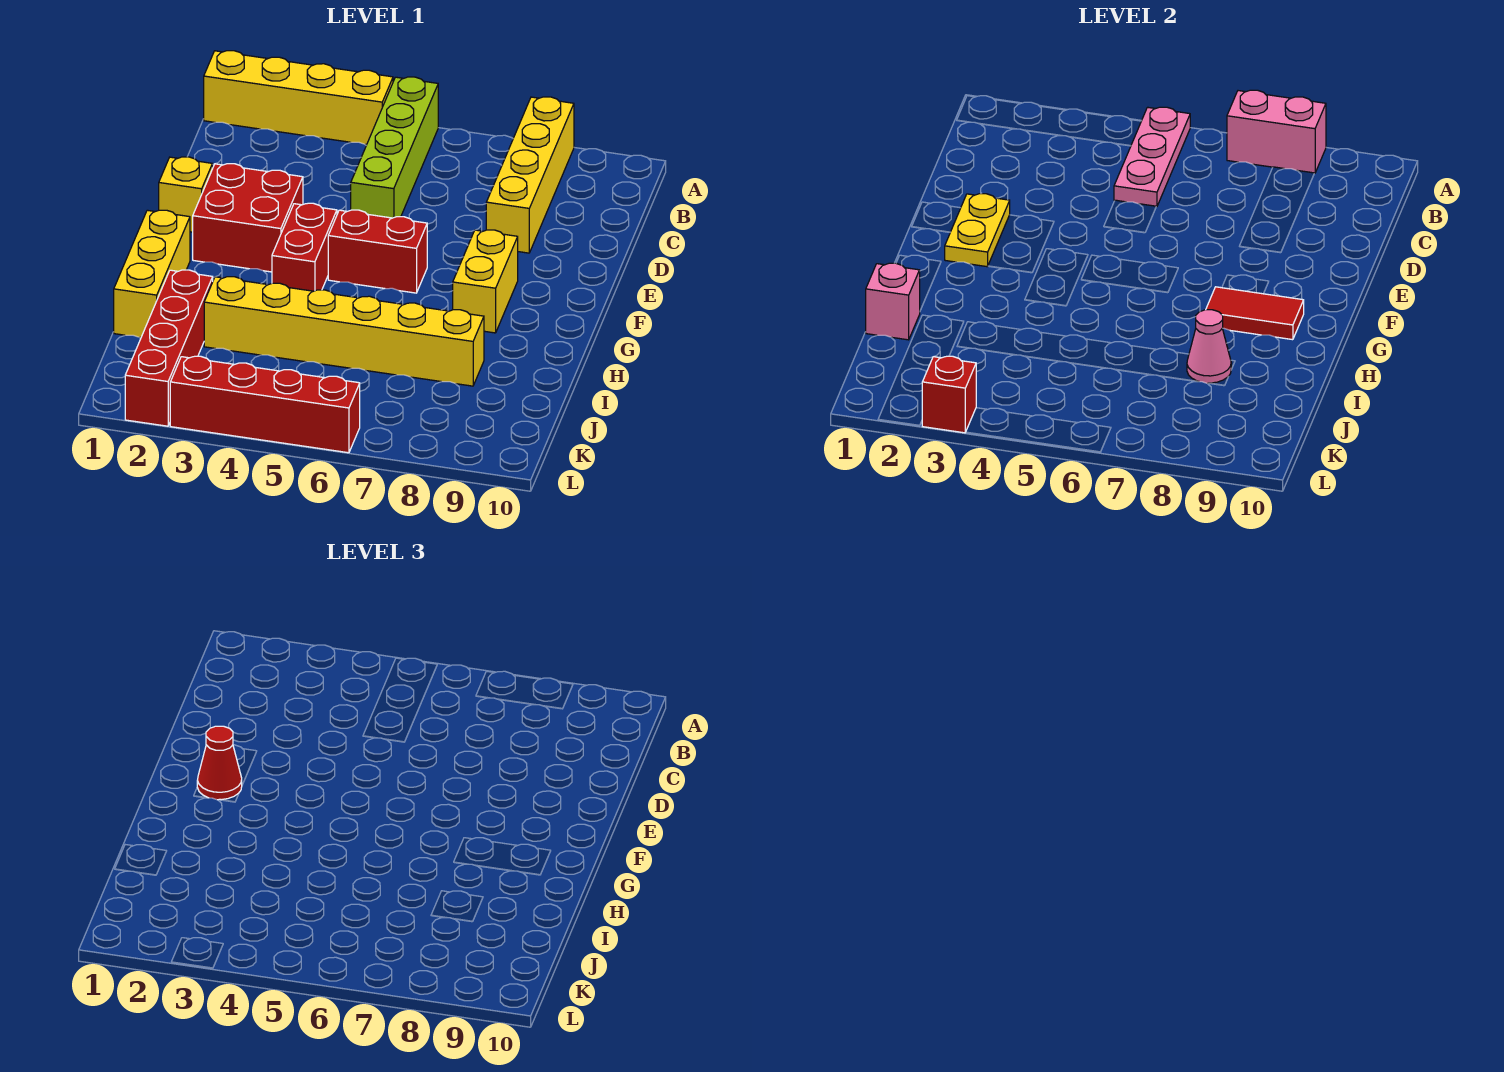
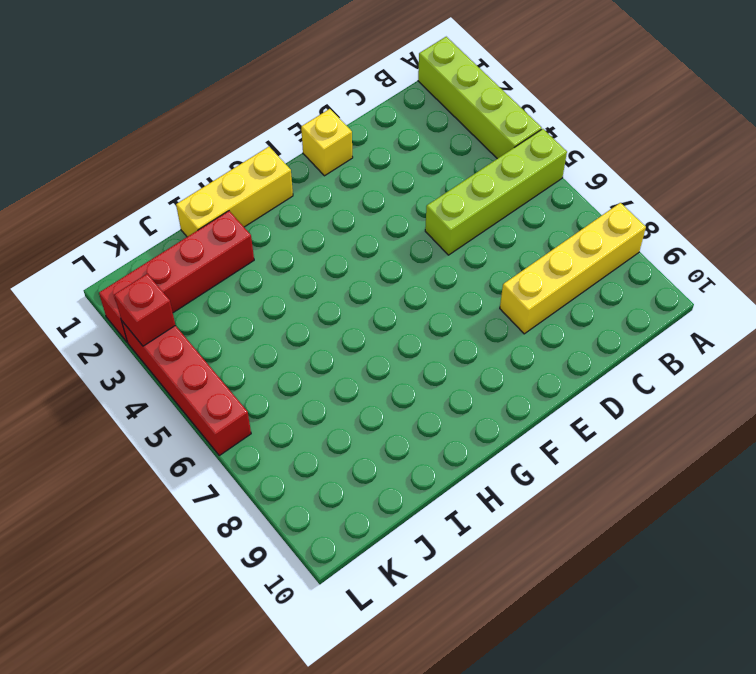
lime 1x4 brick [418,37,542,159] -> yellow 1x4 brick [204,51,393,145]
none -> red 2x2 brick [193,164,303,272]
none -> red 1x2 brick [272,203,337,291]
none -> red 1x2 brick [328,210,427,293]

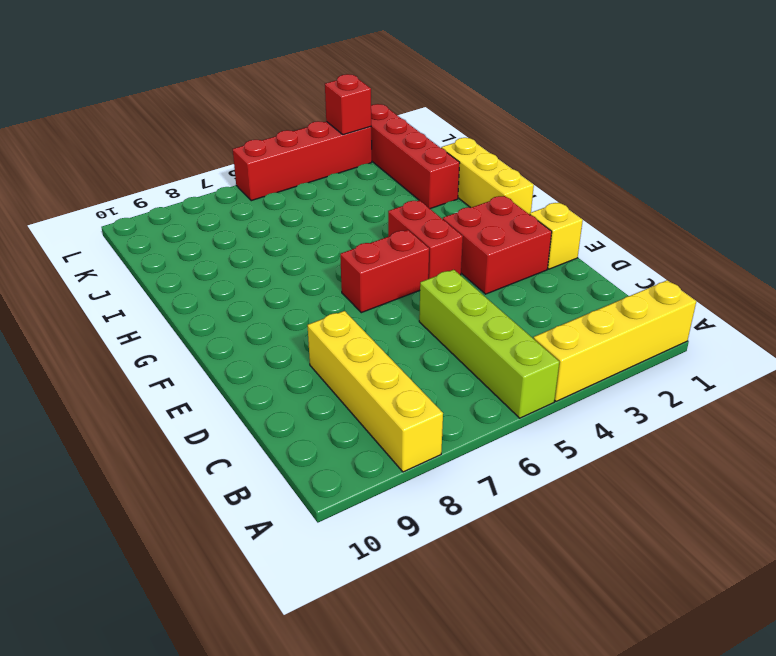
none -> yellow 1x2 brick [453,230,518,333]
none -> yellow 1x6 brick [204,277,484,386]
none -> pink 1x3 plate [1114,107,1190,207]

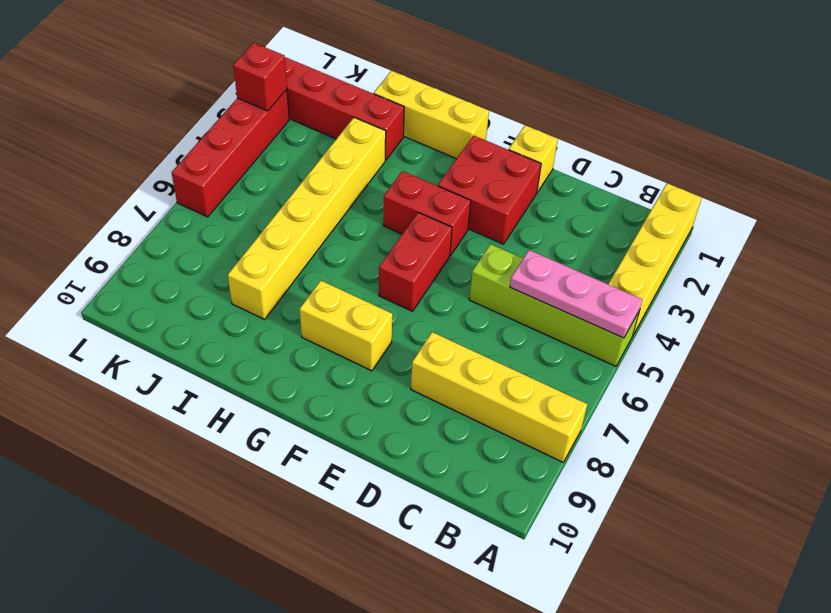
none -> pink 1x2 brick [1227,90,1326,173]
none -> yellow 1x2 plate [945,194,1010,267]
none -> red 1x2 tile [1206,287,1304,340]

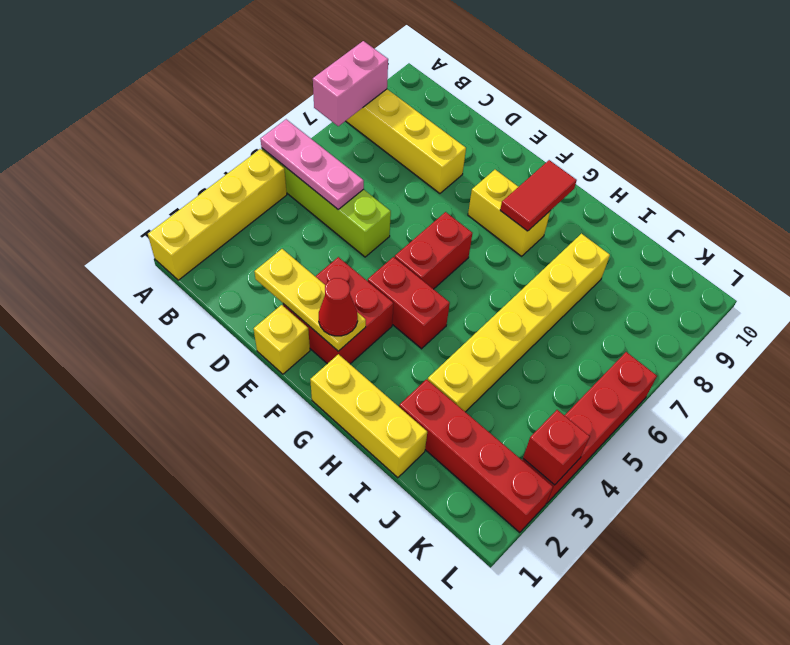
yellow 1x3 plate [254,249,366,351] -> yellow 1x2 plate [945,194,1010,267]
none -> pink 1x1 brick [866,263,920,340]
none -> pink 1x1 cone [1187,310,1231,383]

